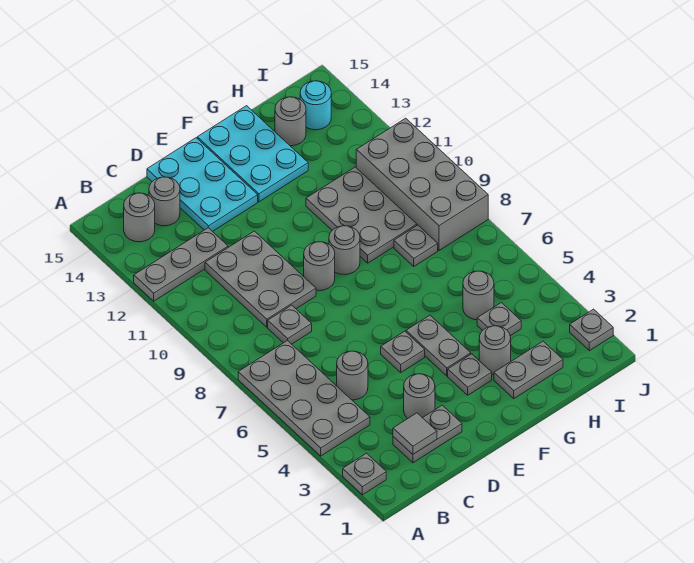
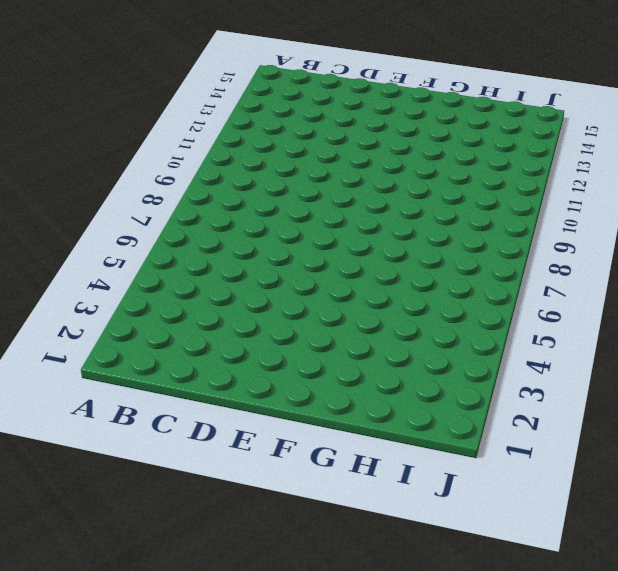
none -> grey 1x1 plate [343,453,386,495]
none -> grey 2x4 plate [238,340,370,456]
none -> grey 1x3 plate [134,228,228,301]

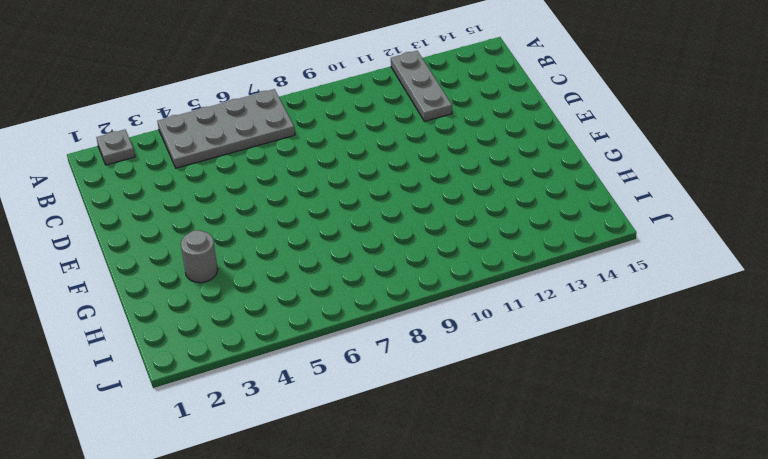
none -> grey 1x1 round brick [124,193,155,242]
none -> grey 1x2 plate [393,405,462,463]
none -> grey 1x1 round brick [337,351,368,400]

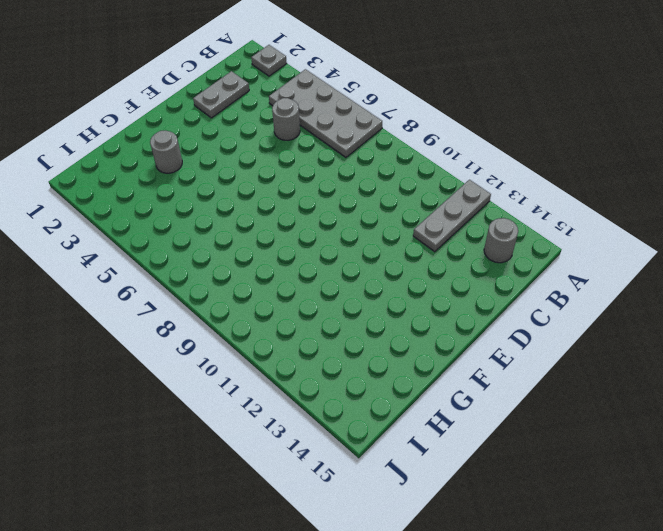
none -> grey 1x1 plate [268,305,312,344]
none -> grey 2x3 plate [205,231,316,327]
none -> grey 1x1 round brick [149,177,180,226]

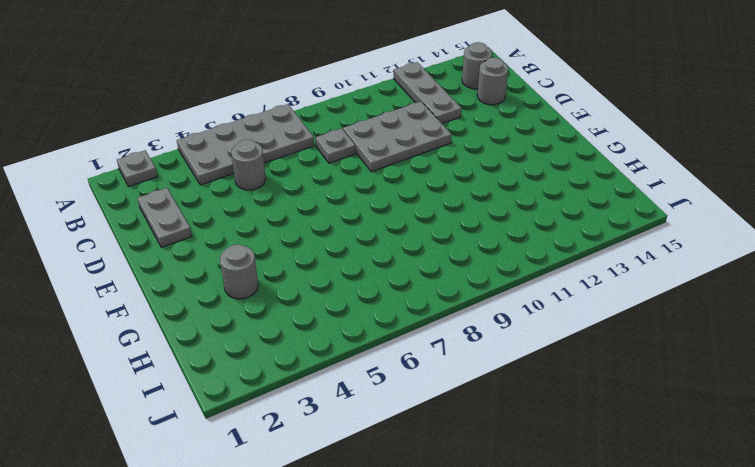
none -> grey 1x1 round brick [404,374,435,419]
none -> cyan 2x3 plate [147,138,258,232]
none -> grey 1x1 plate [381,331,425,372]

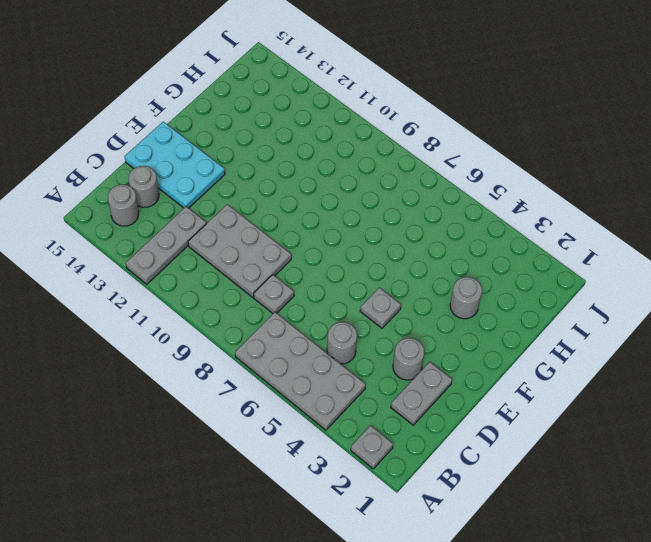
none -> grey 1x1 round brick [304,242,335,291]
none -> grey 1x1 plate [448,354,492,395]
none -> grey 1x2 plate [406,315,471,376]

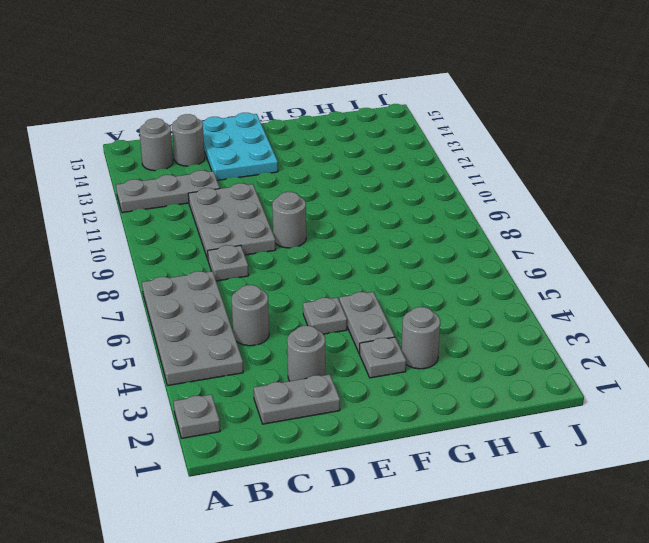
none -> grey 1x1 round brick [329,226,360,275]
none -> cyan 2x3 plate [197,106,308,202]
none -> grey 1x2 plate [494,341,563,399]

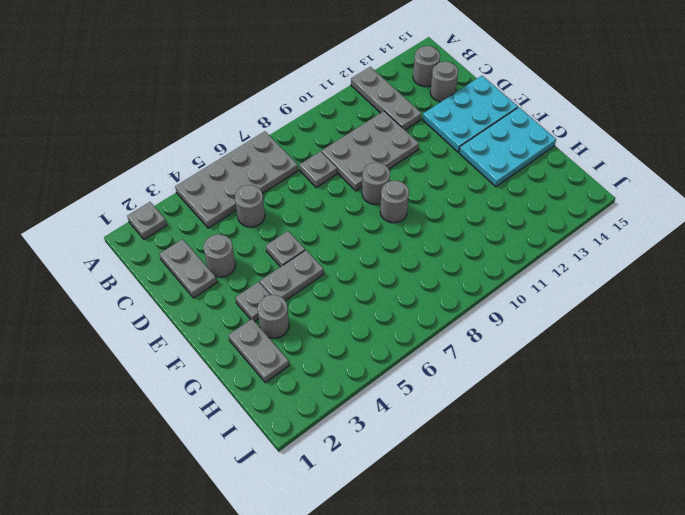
none -> grey 2x3 plate [306,167,417,263]
none -> grey 1x1 plate [477,303,521,336]
none -> grey 1x1 round brick [463,271,494,320]

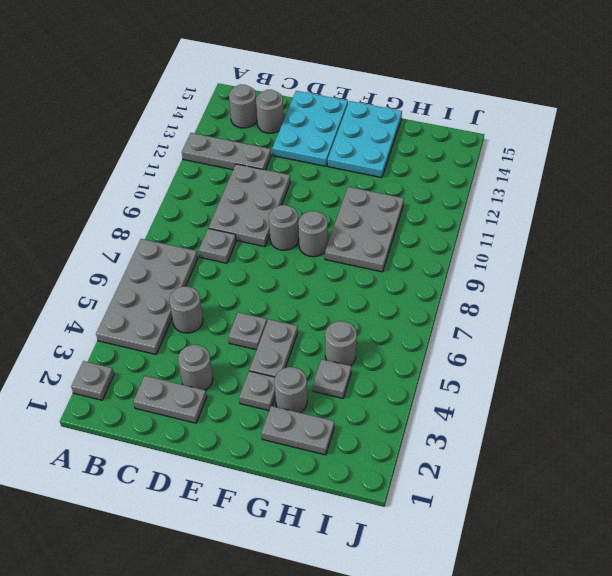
none -> grey 1x1 plate [394,225,438,266]
none -> grey 1x1 round brick [275,97,306,146]
none -> grey 2x4 brick [356,118,488,250]

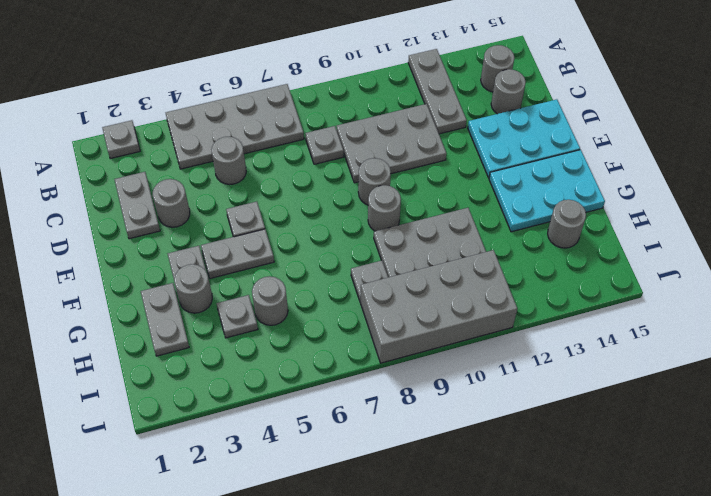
none -> cyan 1x1 round brick [300,81,331,130]
none -> grey 1x1 plate [570,309,613,351]
none -> grey 1x1 tile [393,413,437,454]

